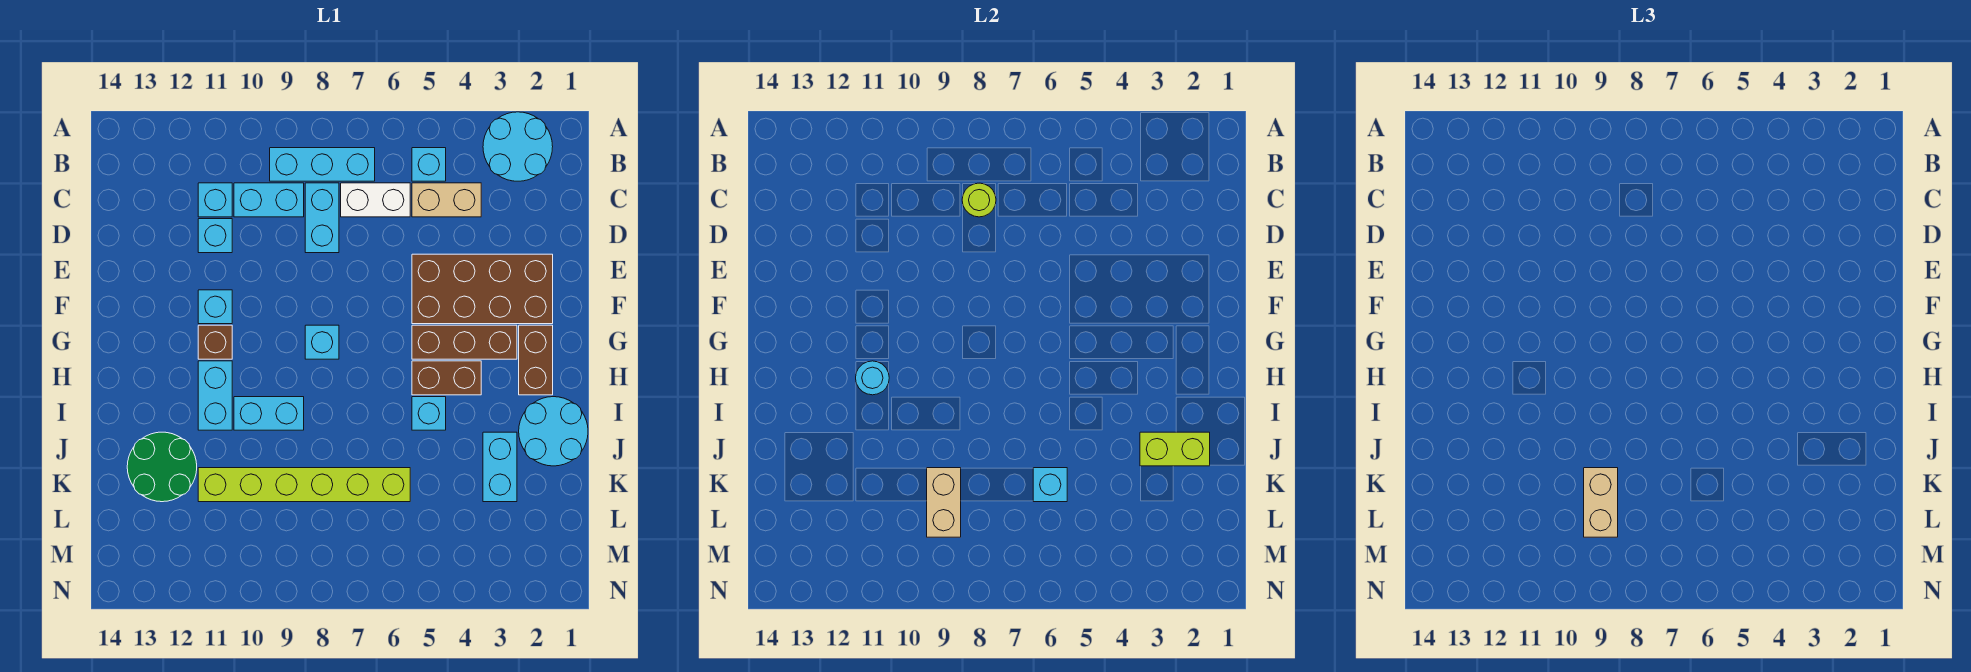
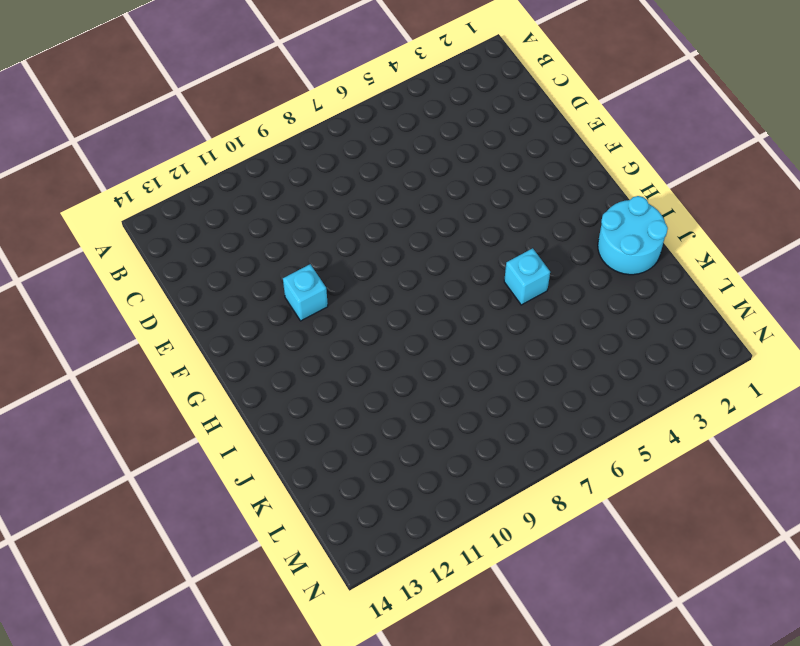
none -> cyan 2x2 round brick [483,112,553,181]
none -> cyan 1x1 brick [412,148,446,181]
none -> cyan 1x3 brick [270,148,375,181]

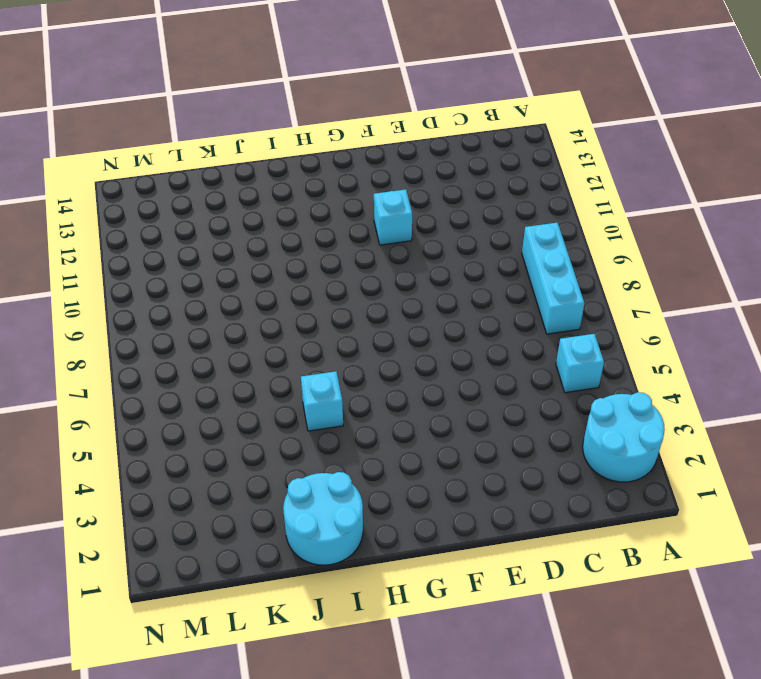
none -> tan 1x2 brick [412,183,481,217]
none -> white 1x2 brick [341,183,410,217]
none -> cyan 1x2 brick [305,183,339,253]

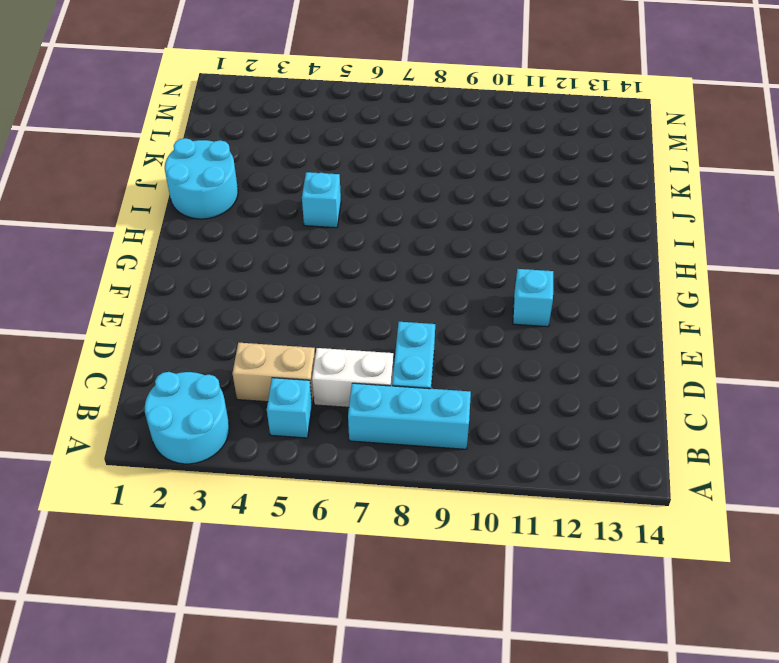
none -> cyan 1x2 brick [234,183,304,217]
none -> cyan 1x1 brick [198,183,232,217]
none -> cyan 1x1 brick [198,219,232,253]

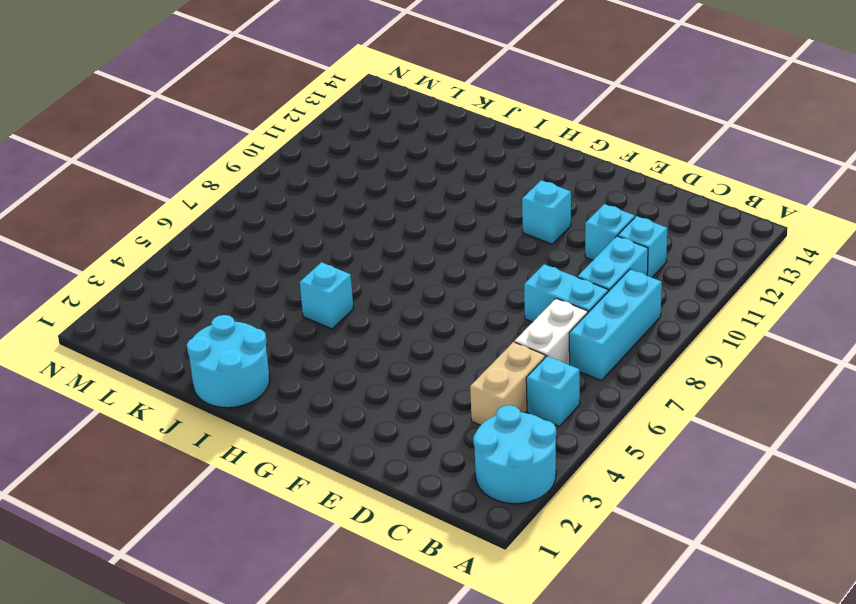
none -> brown 2x4 brick [412,254,553,324]
none -> brown 1x2 brick [519,325,553,395]
none -> brown 1x3 brick [412,325,517,359]

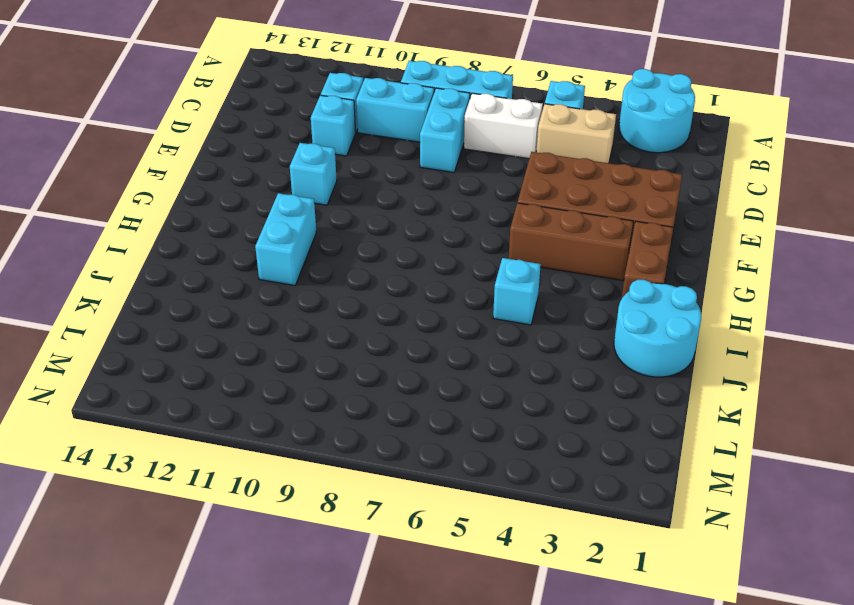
none -> cyan 1x1 brick [305,325,339,359]
none -> brown 1x1 brick [198,325,232,359]
none -> brown 1x2 brick [412,361,481,395]

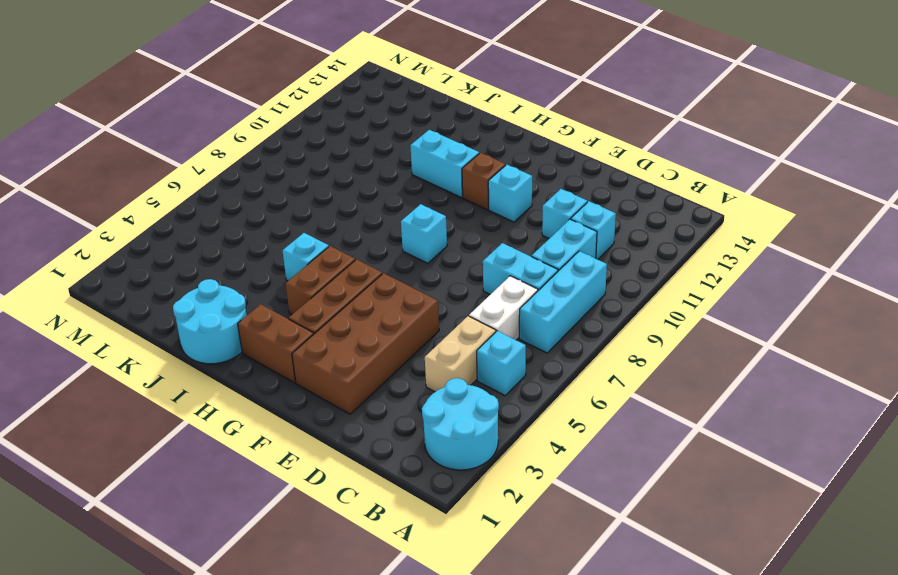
none -> cyan 1x2 brick [234,397,304,430]
none -> cyan 1x2 brick [483,432,517,502]
none -> green 2x2 round brick [127,432,197,502]

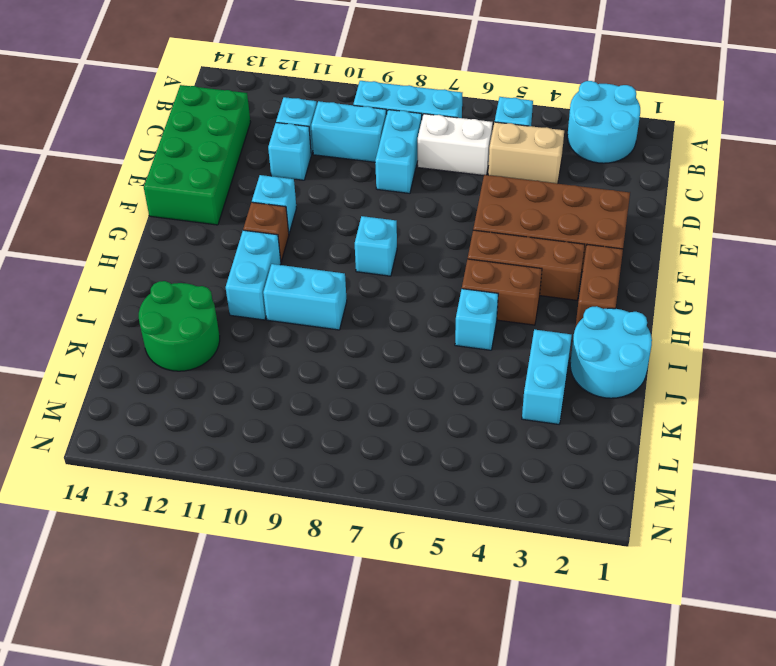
green 2x4 brick [144,85,251,225] -> none
none -> lime 1x6 brick [198,468,410,502]
none -> lime 1x1 round brick [962,183,996,217]
none -> cyan 1x1 round brick [856,361,889,395]

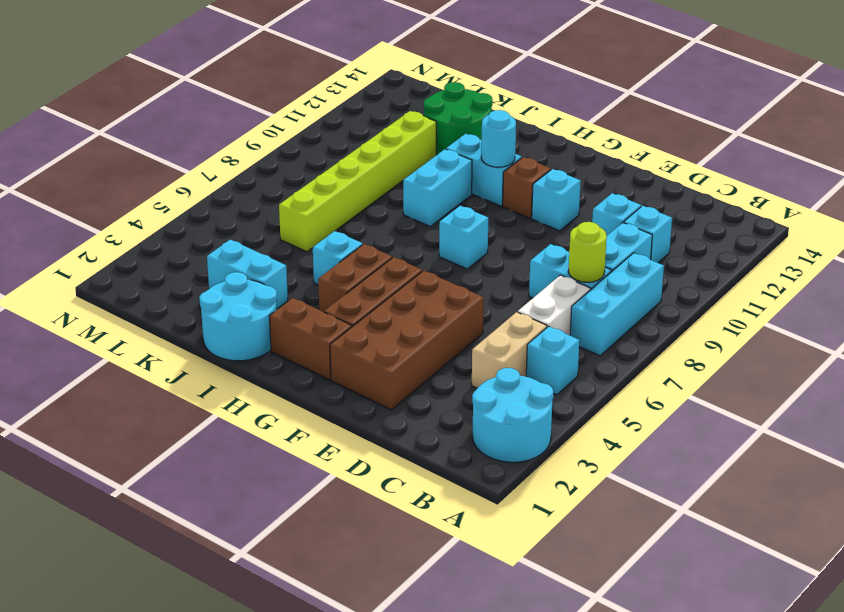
none -> lime 1x2 brick [1140,432,1210,466]
none -> cyan 1x1 brick [1033,468,1067,502]
none -> tan 1x2 brick [927,468,961,537]

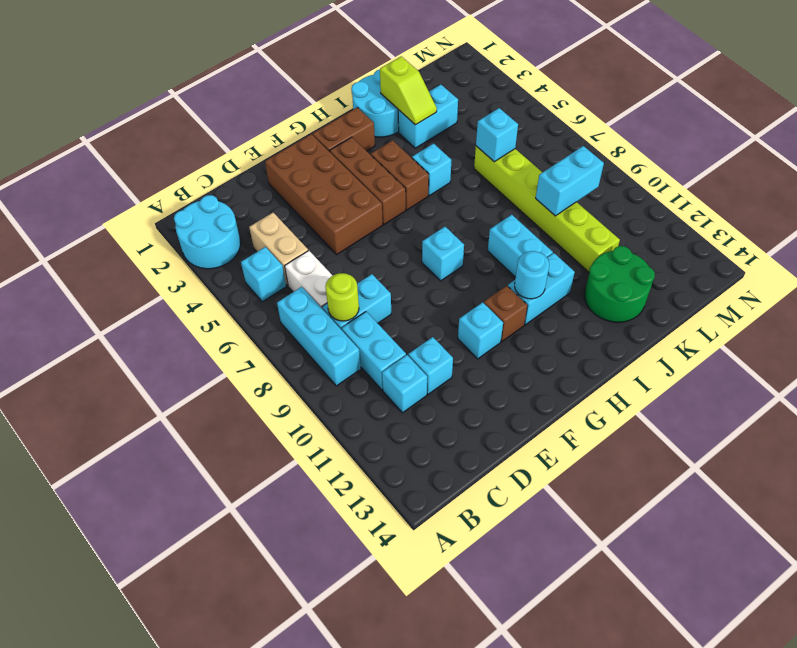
lime 1x2 slope [380,56,437,125] -> lime 1x2 brick [1140,432,1210,466]
cyan 1x2 brick [536,146,604,216] -> tan 1x2 brick [927,468,961,537]
none -> tan 1x2 brick [1584,468,1618,537]

